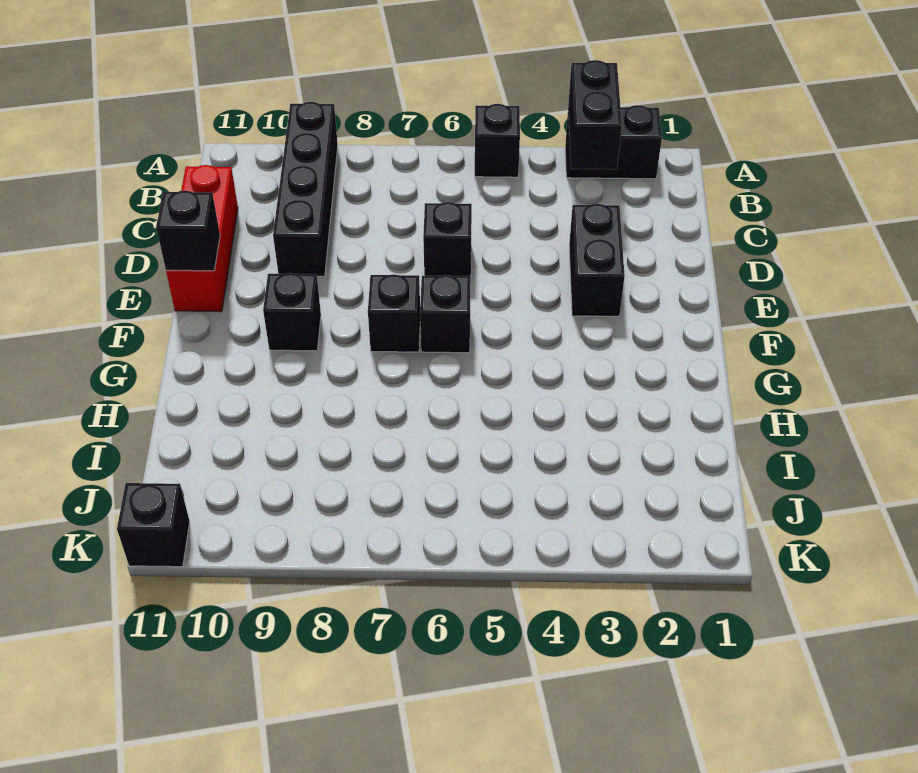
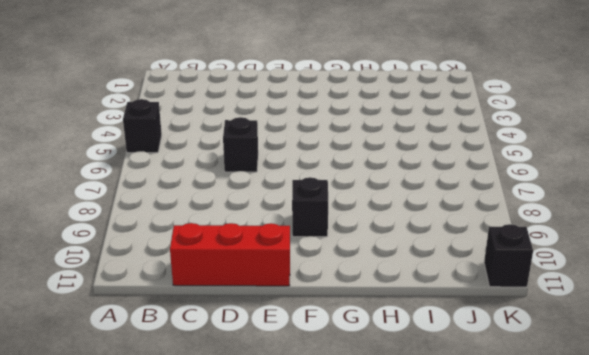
none -> black 1x2 brick [565,105,662,179]
none -> black 1x4 brick [273,102,338,276]
none -> black 1x2 brick [569,204,625,316]

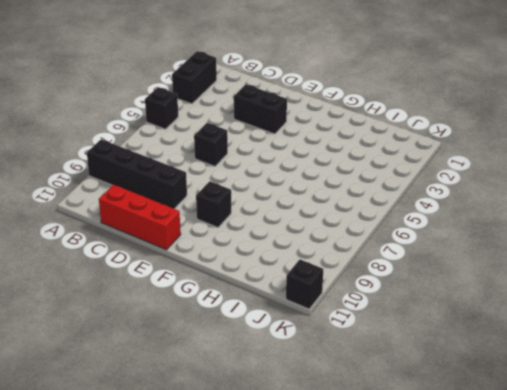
none -> black 1x1 brick [420,275,471,353]
none -> black 1x1 brick [368,274,420,352]
none -> black 1x2 brick [568,60,622,169]

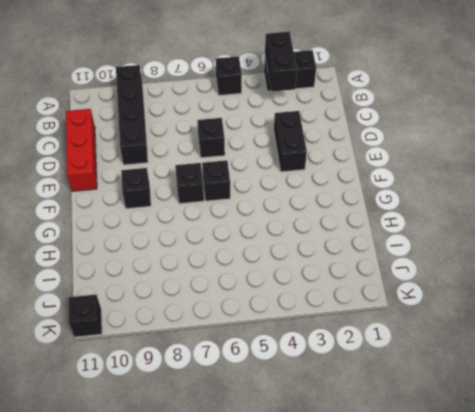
none -> black 1x1 brick [156,191,220,271]

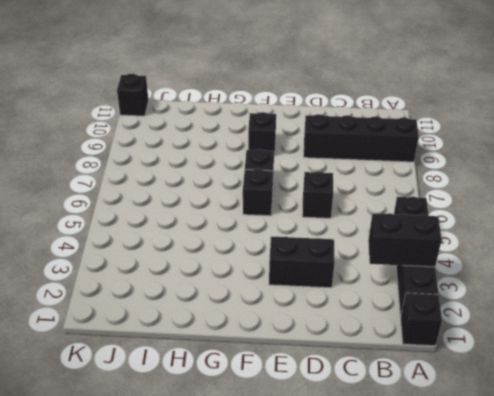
black 1x1 brick [401,293,442,346] -> black 1x1 brick moved to [156,191,220,271]
none -> red 1x3 brick [166,165,238,312]

